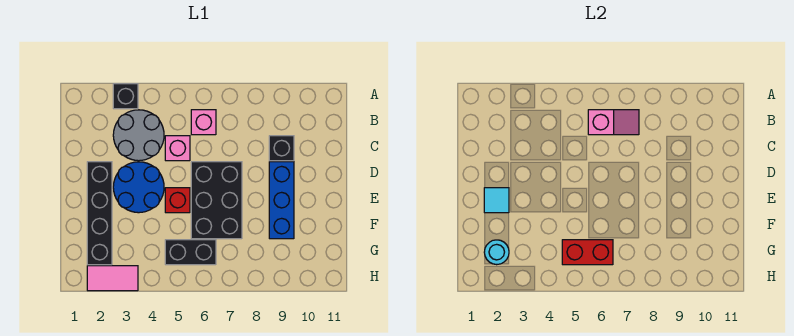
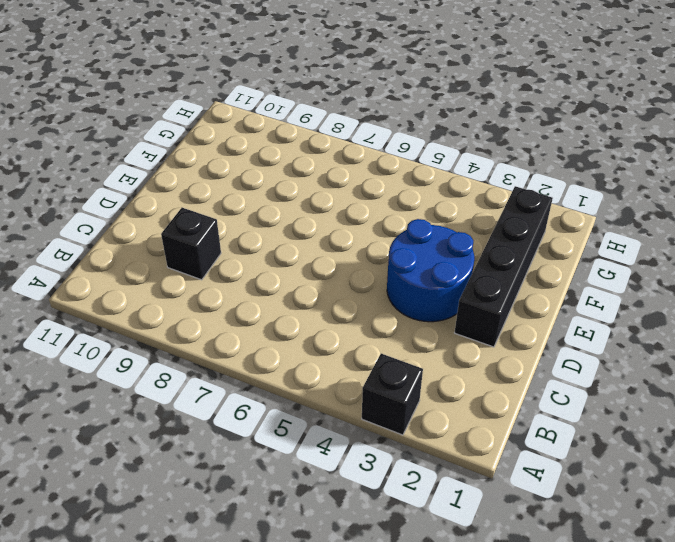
none -> grey 2x2 round brick [113,110,164,161]
none -> pink 1x1 brick [191,110,216,135]
none -> pink 1x1 brick [165,136,190,161]

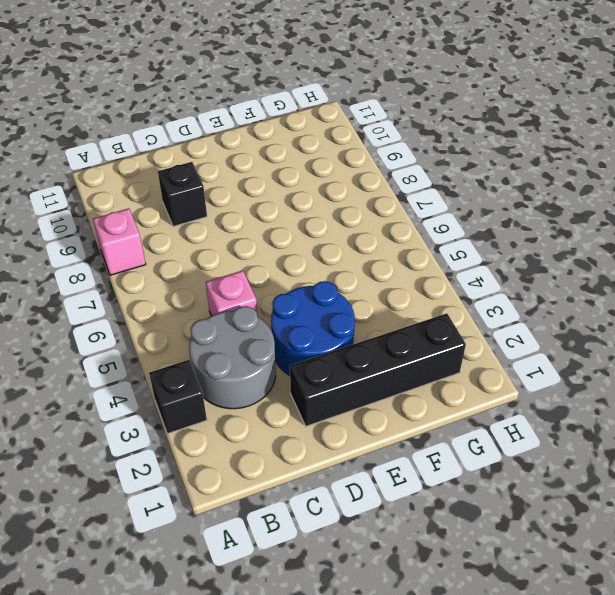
pink 1x1 brick [93,208,146,275] -> pink 1x1 brick moved to [191,110,216,135]
none -> black 2x3 brick [191,162,242,239]
none -> blue 1x3 brick [269,162,294,239]
none -> red 1x1 brick [165,188,190,213]

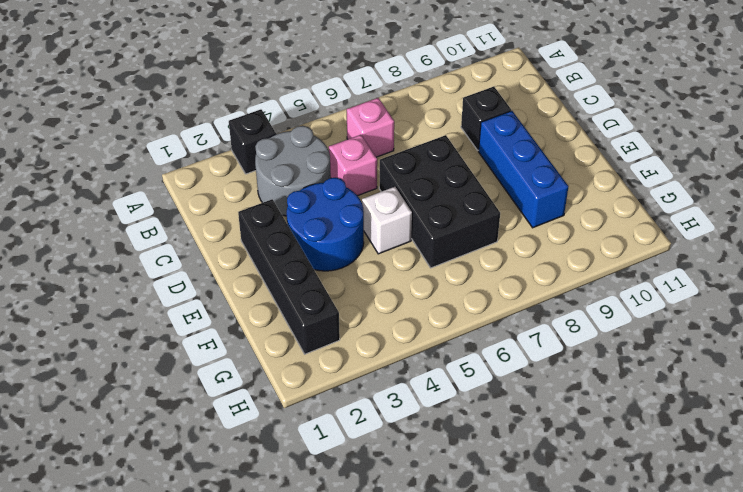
white 1x1 brick [362,187,412,254] -> red 1x1 brick [165,188,190,213]
none -> black 1x2 brick [165,240,216,265]
none -> pink 1x2 tile [87,266,138,291]
none -> pink 1x2 slope [588,110,639,135]

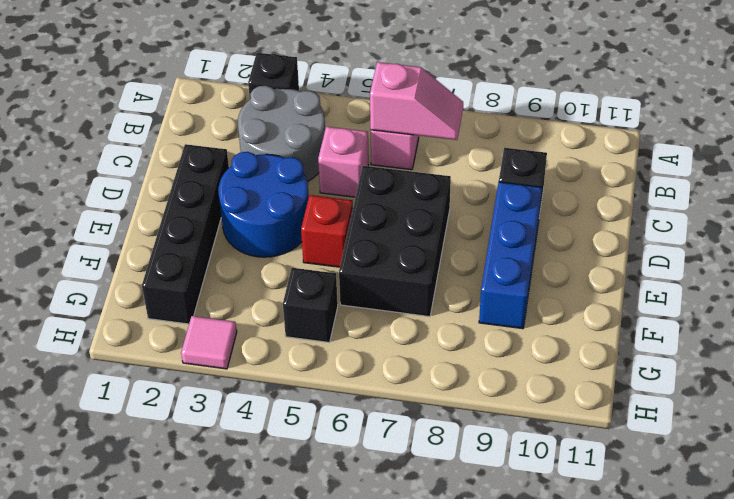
black 1x1 brick [283,268,338,343] -> black 1x2 brick [165,240,216,265]
pink 1x1 tile [181,316,237,369] -> pink 1x2 tile [87,266,138,291]
none -> cyan 1x1 tile [484,188,509,213]
none -> cyan 1x1 round brick [484,240,509,265]
none -> red 1x2 brick [562,240,613,265]

